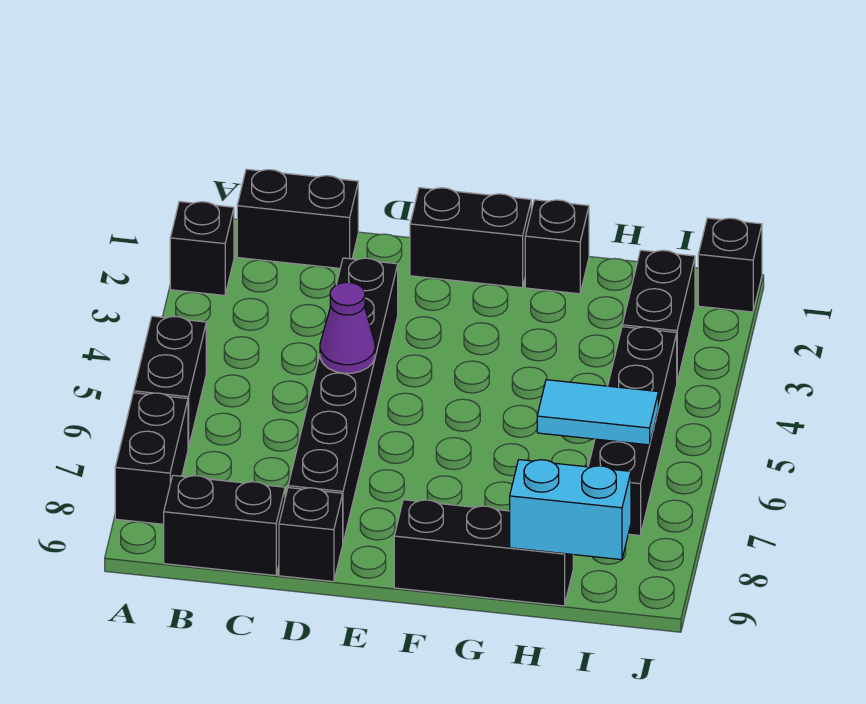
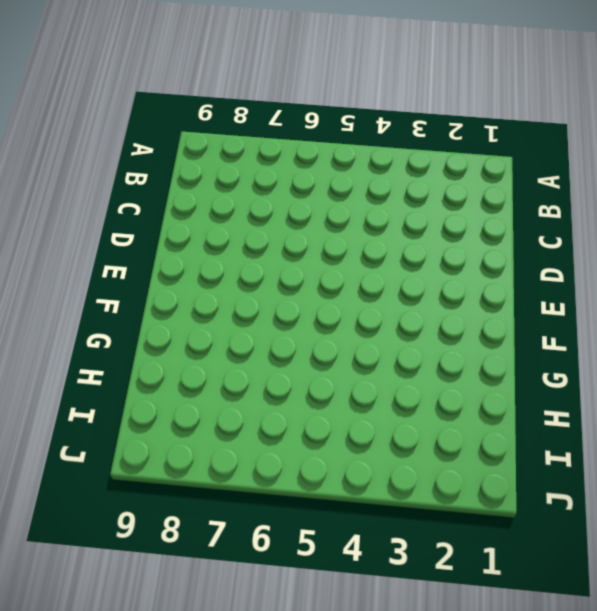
none -> black 1x1 brick [170,201,234,295]
none -> black 1x2 brick [134,316,206,448]
none -> black 1x2 brick [115,393,188,524]

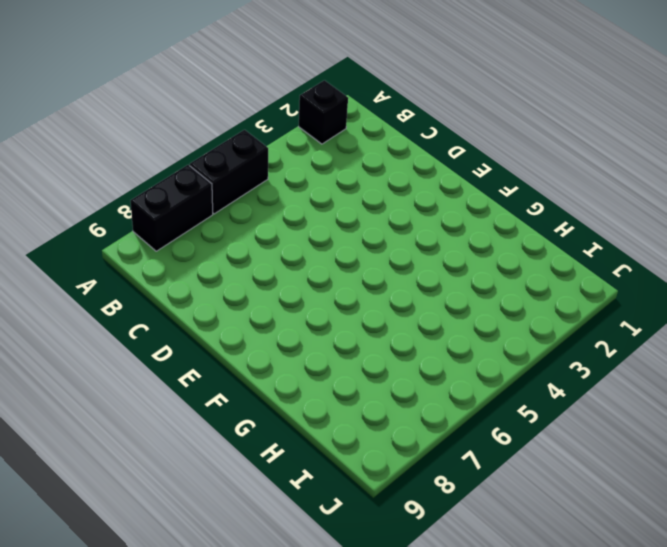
none -> black 1x2 brick [237,169,358,268]
none -> black 1x2 brick [164,475,285,575]
none -> black 1x6 brick [288,258,398,542]

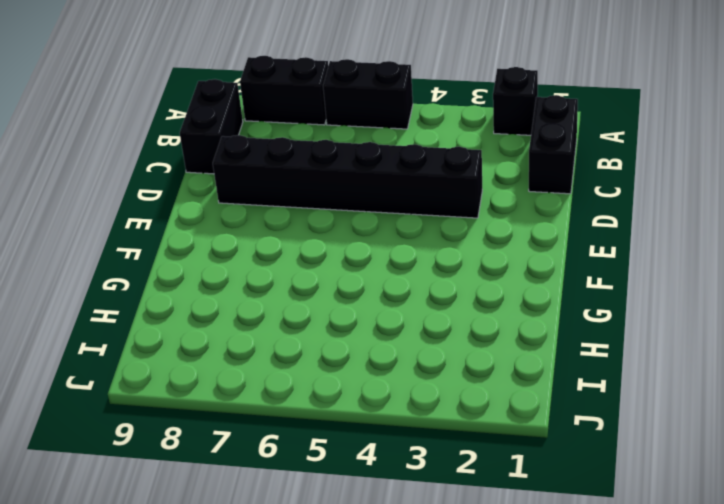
none -> black 1x1 brick [279,488,343,582]
none -> black 1x2 brick [410,188,531,288]
none -> black 1x3 brick [394,500,573,606]

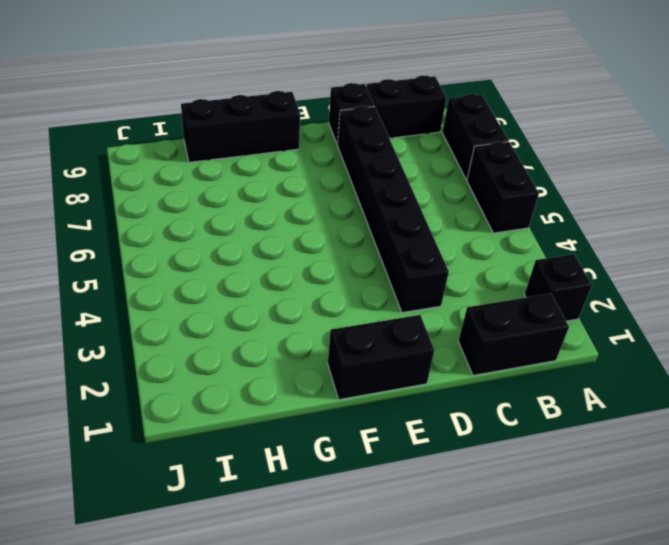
none -> black 1x1 brick [525,200,589,294]
none -> black 1x2 brick [622,250,695,381]
none -> black 1x4 brick [588,327,677,535]

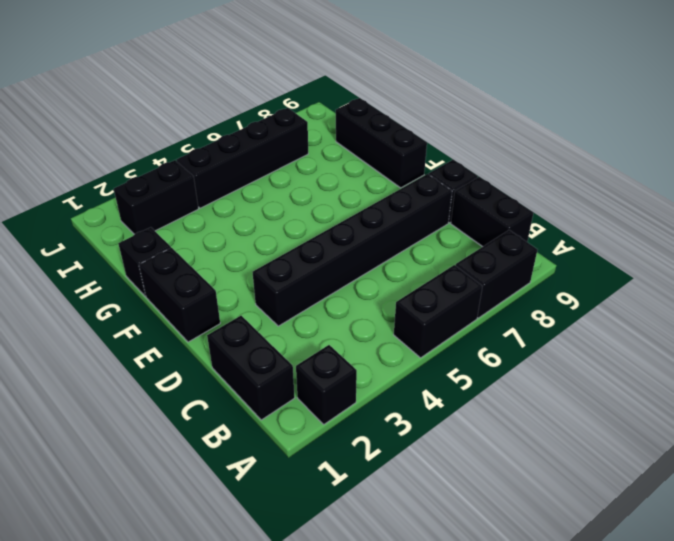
none -> black 1x1 brick [698,218,762,312]
none -> purple 1x1 cone [320,282,375,373]
none -> cyan 1x2 tile [537,380,658,445]

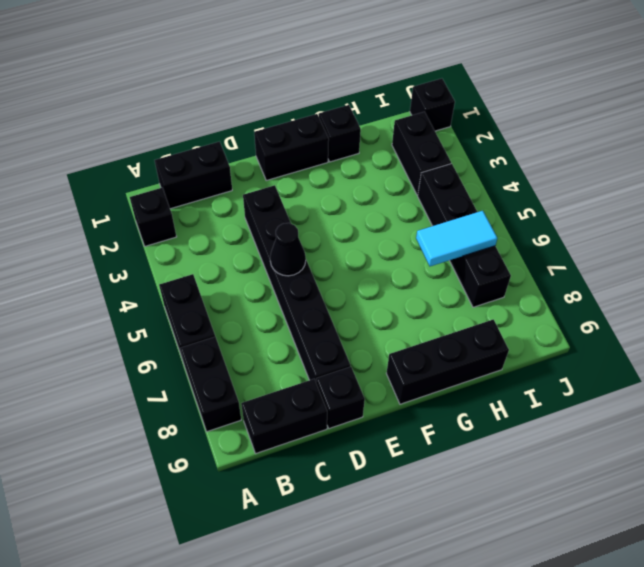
black 1x1 cone [270,223,306,276] -> purple 1x1 cone [320,282,375,373]
none -> cyan 1x2 brick [510,460,631,560]

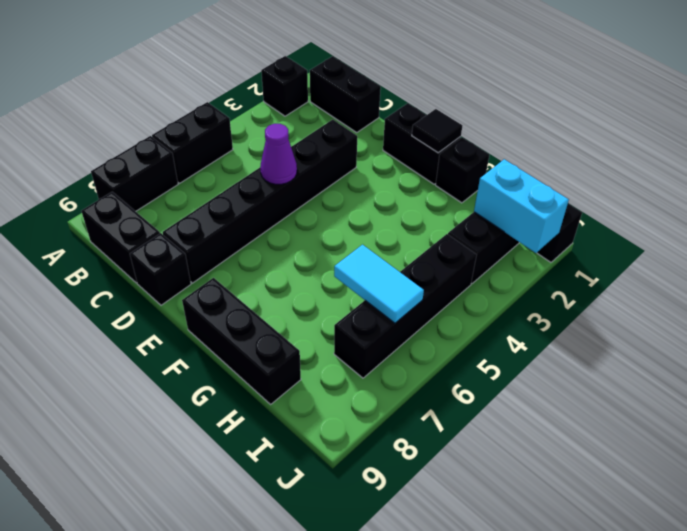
black 1x1 tile [412,109,462,153] -> none
cyan 1x2 brick [474,159,569,253] -> cyan 1x2 brick moved to [510,460,631,560]

